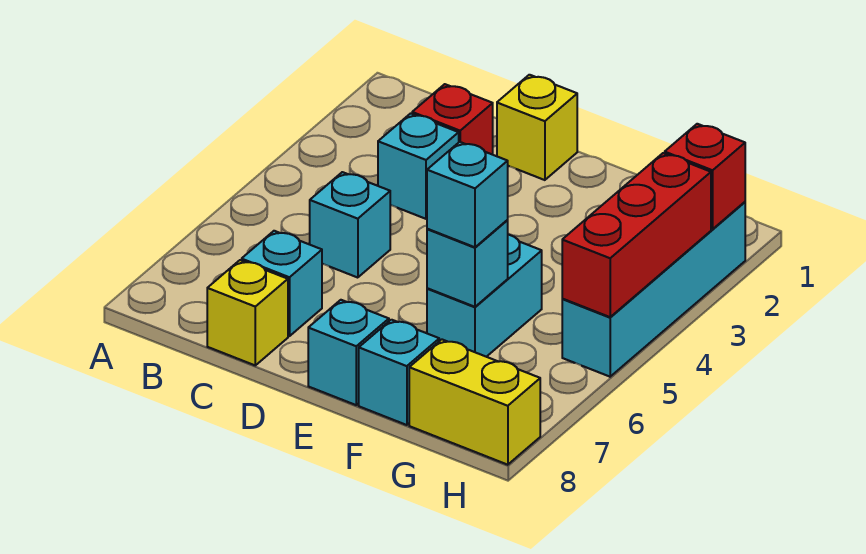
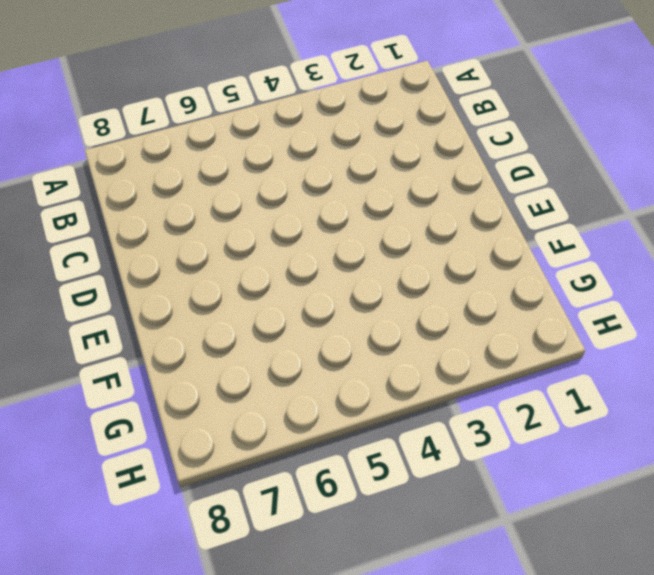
none -> red 1x1 brick [412,84,493,155]
none -> cyan 1x1 brick [378,113,459,219]
none -> cyan 1x1 brick [310,172,390,278]

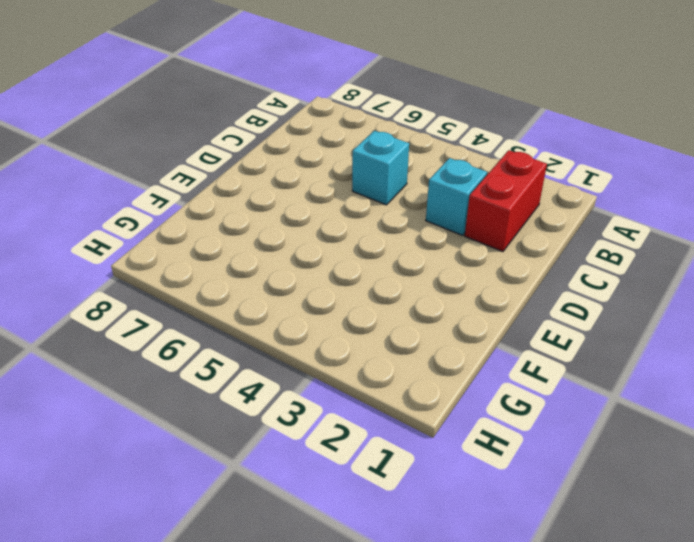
red 1x2 brick [465,150,547,252] -> red 1x1 brick [412,84,493,155]
none -> cyan 1x1 brick [242,231,322,336]
none -> yellow 1x1 brick [207,260,288,365]
none -> yellow 1x1 brick [497,75,577,180]

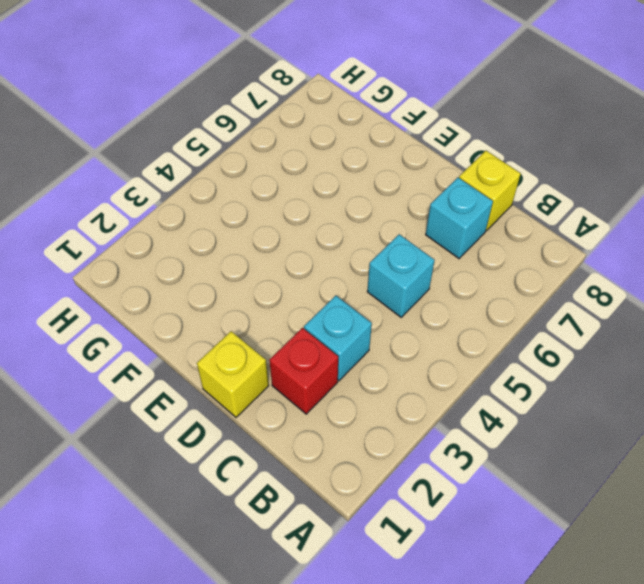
none -> cyan 1x1 brick [308,300,389,405]
none -> cyan 1x2 brick [427,235,542,357]
none -> cyan 1x1 brick [359,320,439,425]

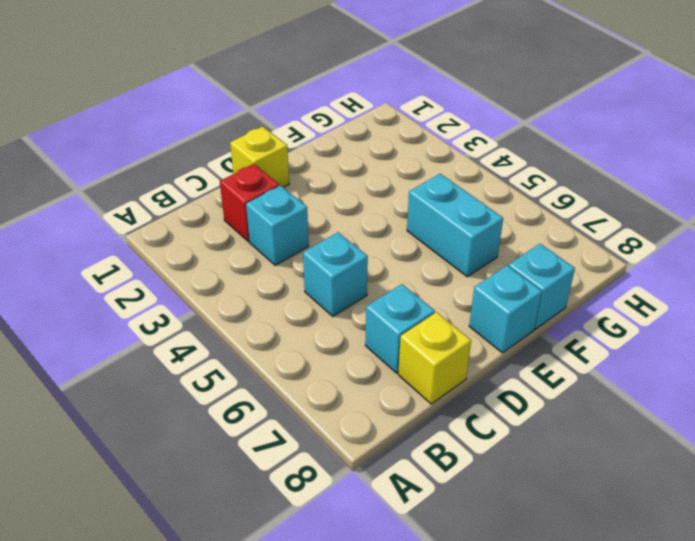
none -> yellow 1x2 brick [409,340,540,465]
none -> cyan 1x4 brick [562,202,745,377]
none -> cyan 1x1 brick [427,220,508,307]

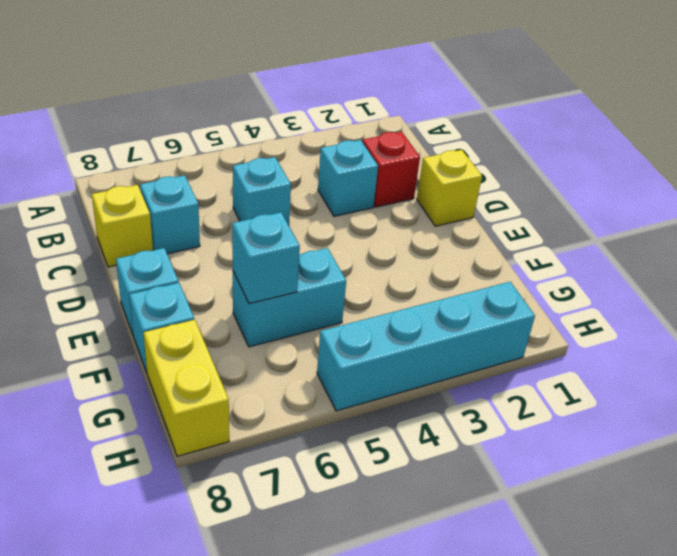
none -> red 1x1 brick [665,124,745,229]
none -> red 1x3 brick [562,153,711,317]
none -> cyan 1x1 brick [427,142,508,247]

